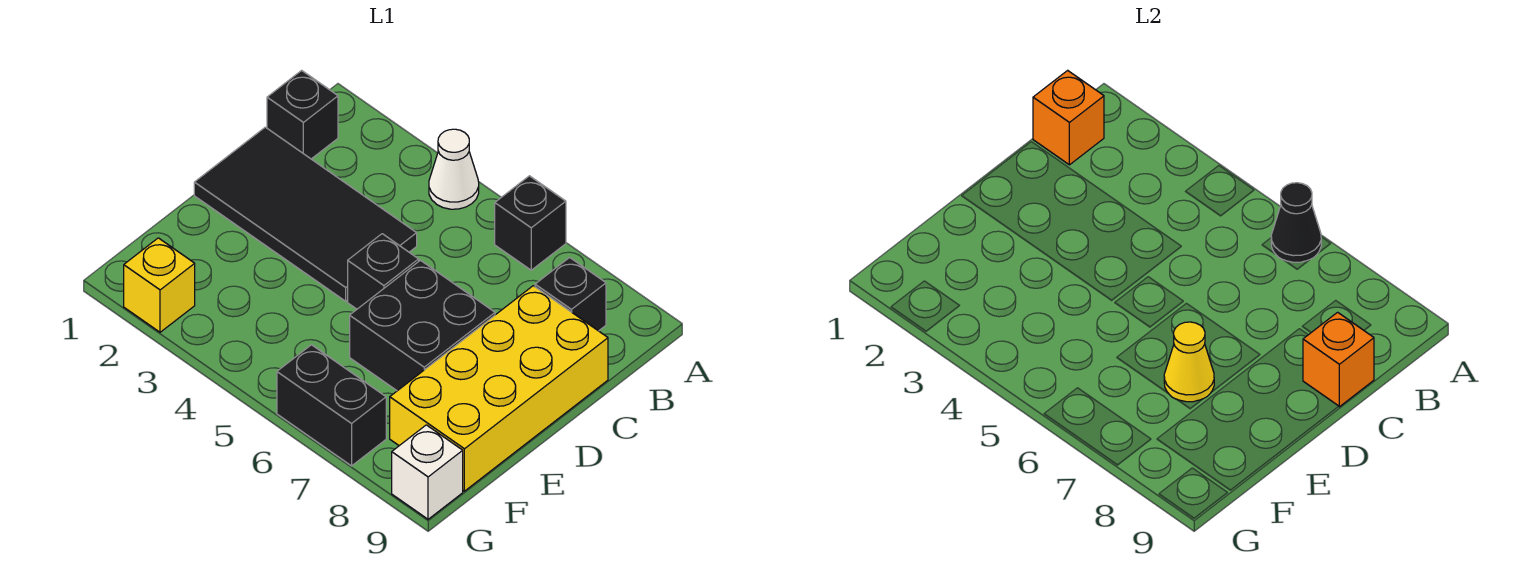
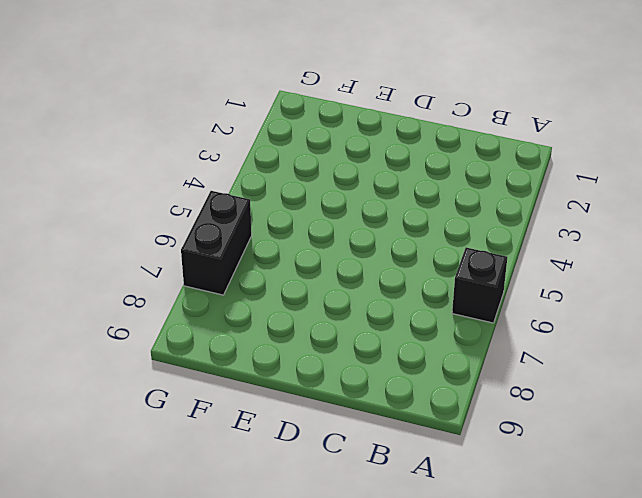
none -> white 1x1 cone [429,129,479,209]
none -> black 1x1 brick [267,70,338,159]
none -> black 1x1 brick [535,257,606,331]

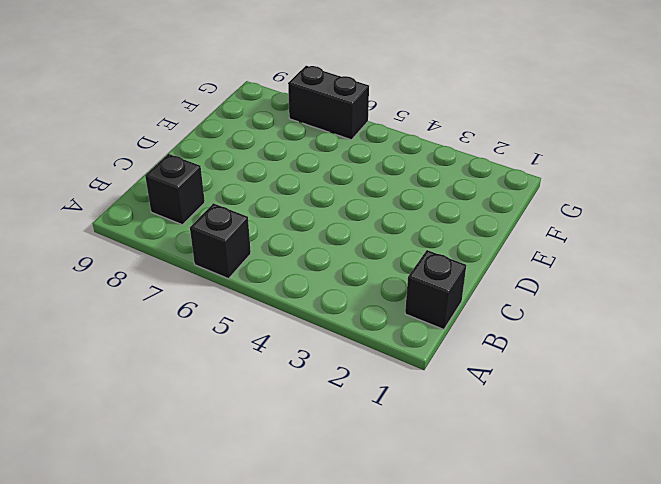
none -> white 1x1 cone [429,129,479,209]
none -> black 2x4 tile [194,127,417,301]
none -> yellow 2x4 brick [390,286,608,491]

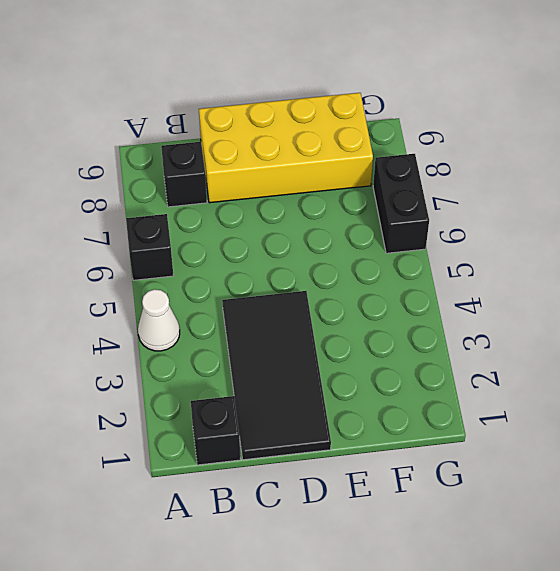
none -> black 1x1 brick [348,234,419,309]
none -> black 2x2 brick [350,260,495,391]
none -> yellow 1x1 brick [124,238,195,332]

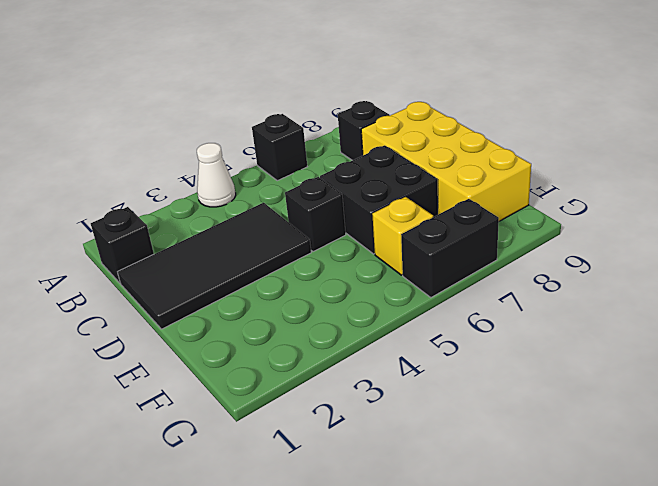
yellow 1x1 brick [372,197,433,275] -> yellow 1x1 brick moved to [124,238,195,332]
none -> white 1x1 brick [392,425,463,519]
none -> black 1x1 cone [1271,183,1321,262]
none -> orange 1x1 brick [1033,70,1104,165]

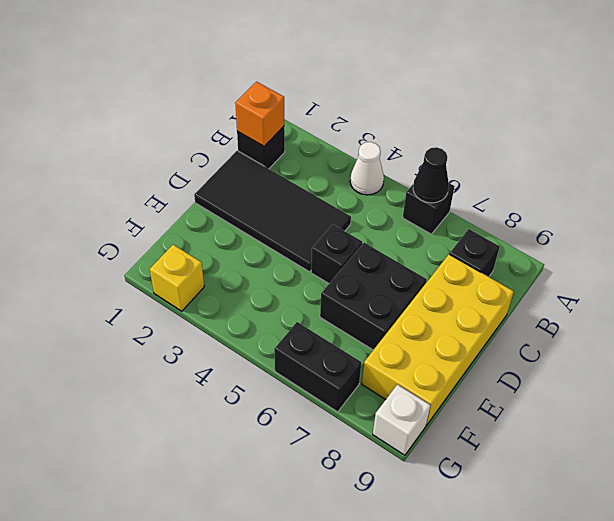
none -> orange 1x1 brick [1303,312,1374,407]
none -> yellow 1x1 cone [1164,322,1214,402]

